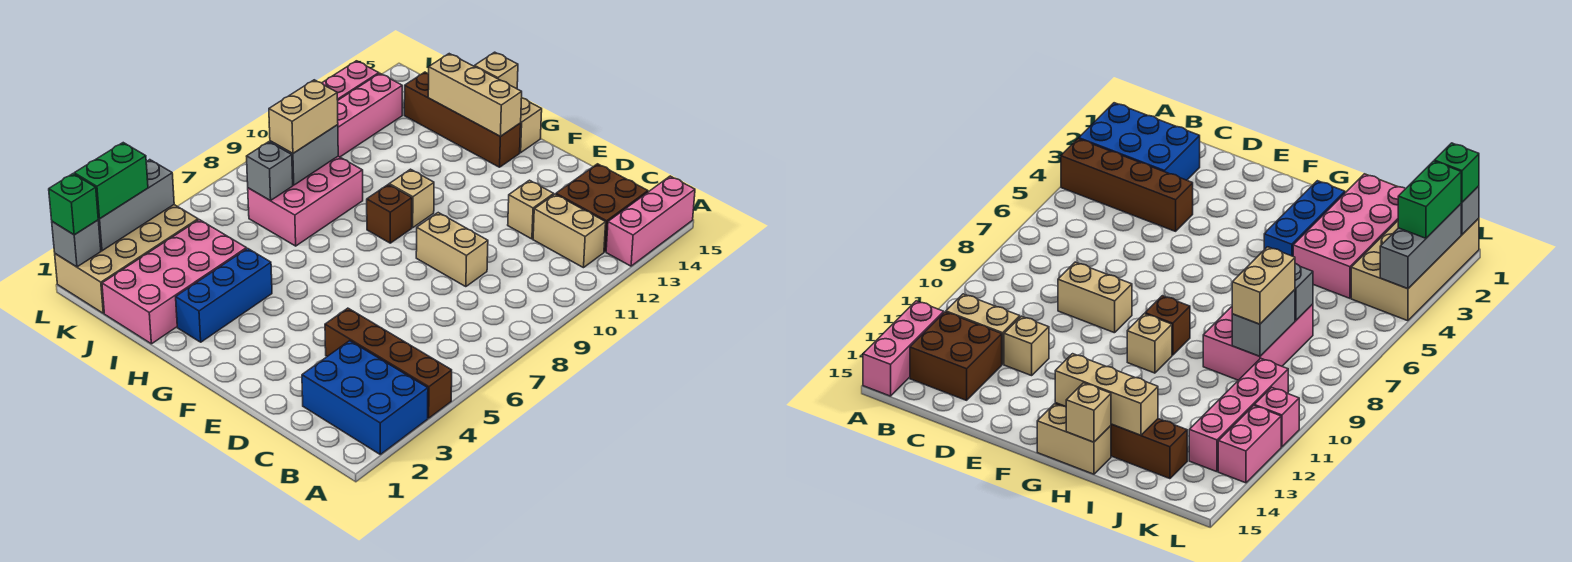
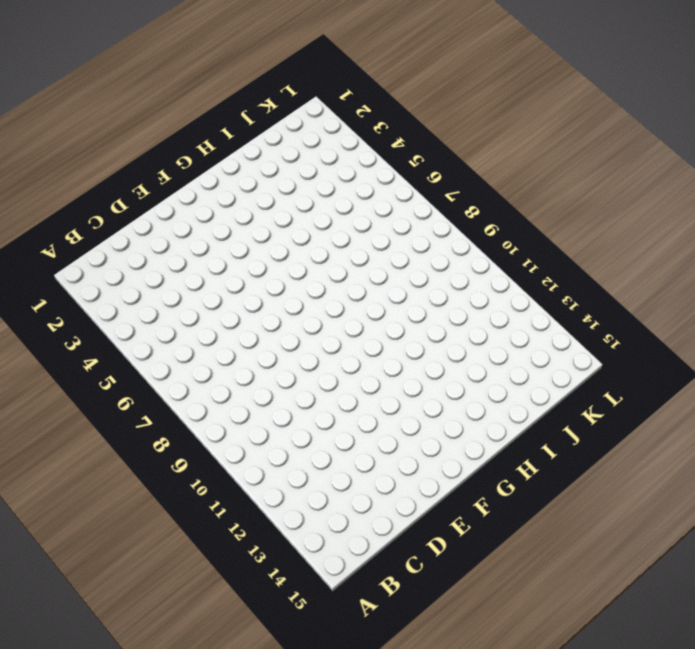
none -> blue 2x3 brick [302,341,428,454]
none -> brown 1x4 brick [325,308,452,418]
none -> pink 1x3 brick [606,176,695,266]

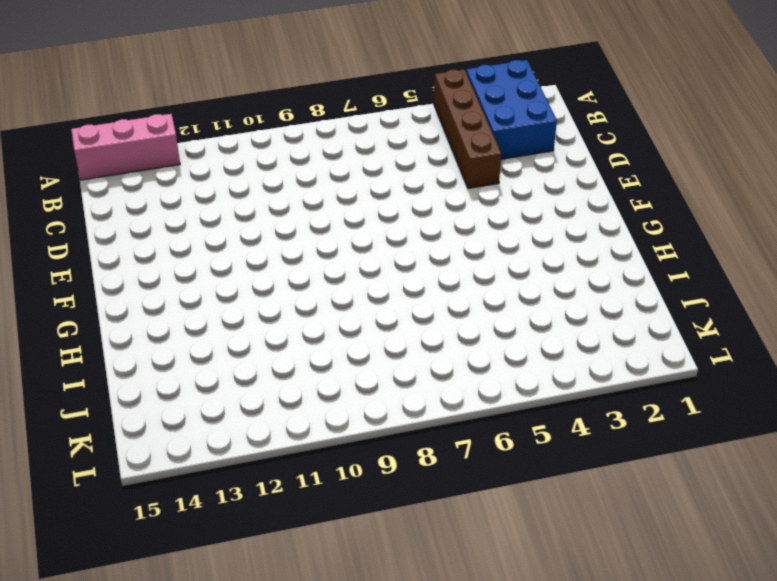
none -> tan 1x2 brick [533,194,606,268]
none -> brown 2x2 brick [556,164,648,252]
none -> tan 1x2 brick [416,213,488,287]

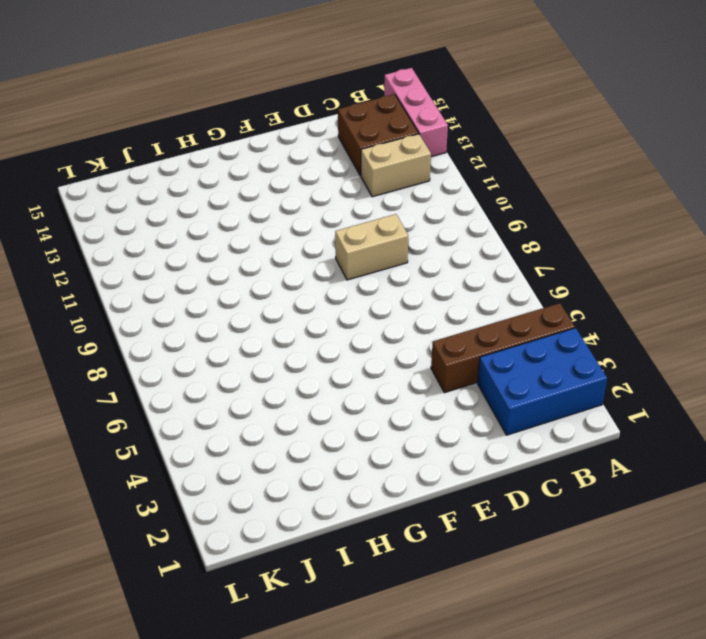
none -> tan 1x1 brick [508,180,554,239]
none -> brown 1x1 brick [367,184,412,243]
none -> tan 1x1 brick [389,169,434,228]

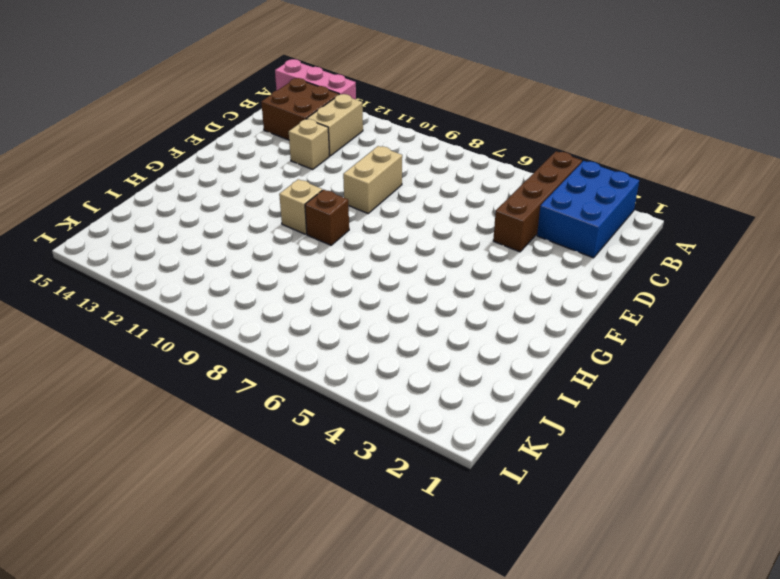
none -> brown 1x4 brick [404,72,521,167]
none -> tan 1x2 brick [520,98,542,153]
none -> blue 1x3 brick [176,248,272,342]

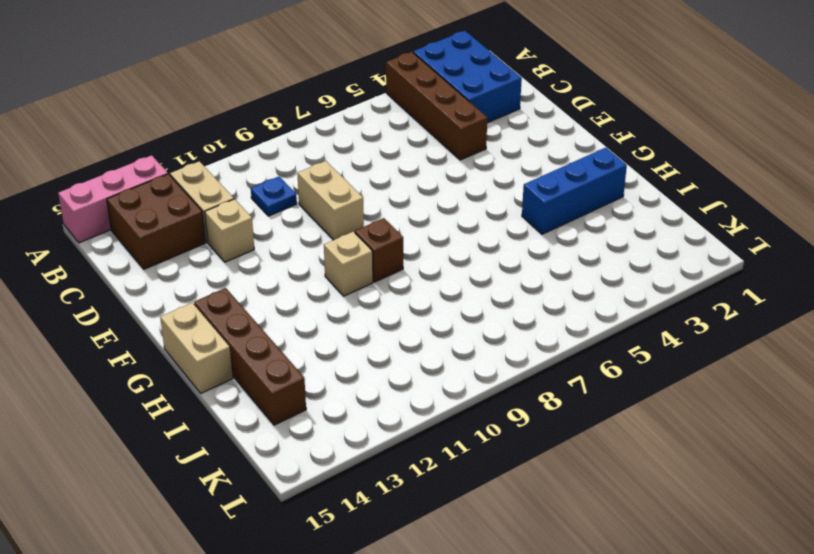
blue 1x1 plate [251,177,297,216] -> none
none -> pink 2x4 brick [102,220,247,344]
none -> pink 2x3 brick [248,156,363,246]
none -> tan 2x4 brick [55,205,198,313]

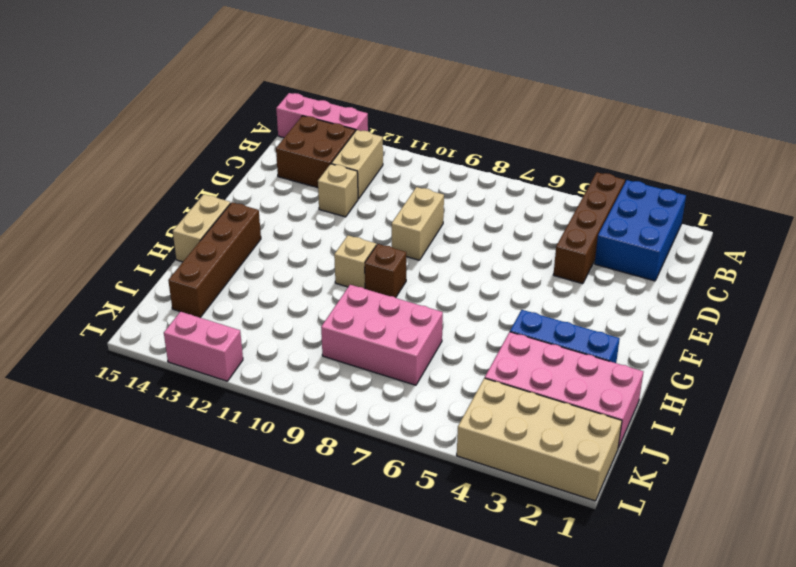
none -> pink 1x4 brick [338,73,402,157]
none -> pink 1x1 brick [1254,387,1299,447]
none -> tan 1x3 brick [428,54,522,136]

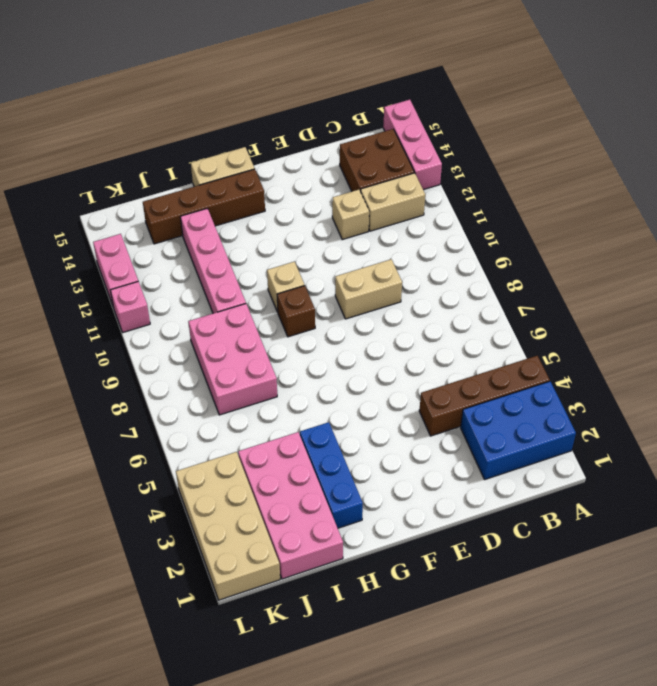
pink 1x4 brick [180,208,246,313] -> pink 1x4 brick moved to [338,73,402,157]
none -> tan 1x3 brick [428,54,522,136]
none -> tan 1x1 brick [474,52,518,89]
none -> grey 1x1 brick [247,142,293,201]

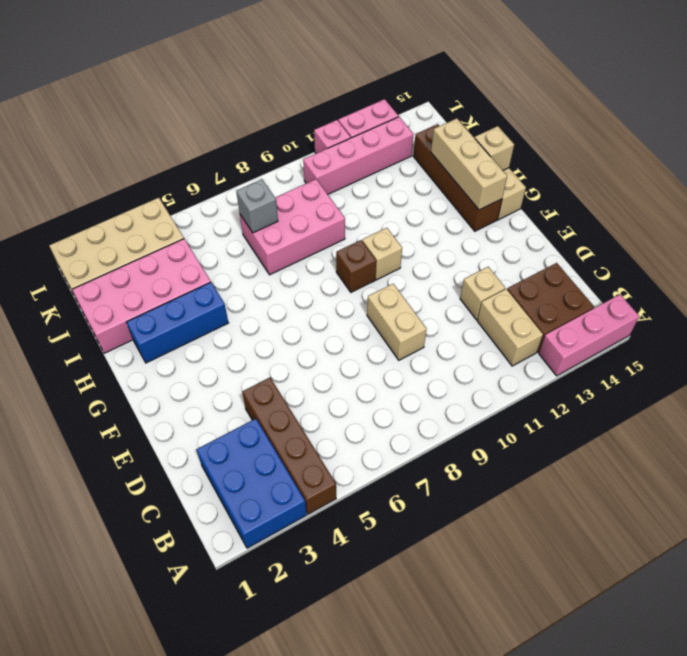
none -> grey 1x2 brick [270,125,338,185]
none -> grey 1x1 brick [52,220,101,267]
none -> grey 1x3 brick [98,160,174,251]

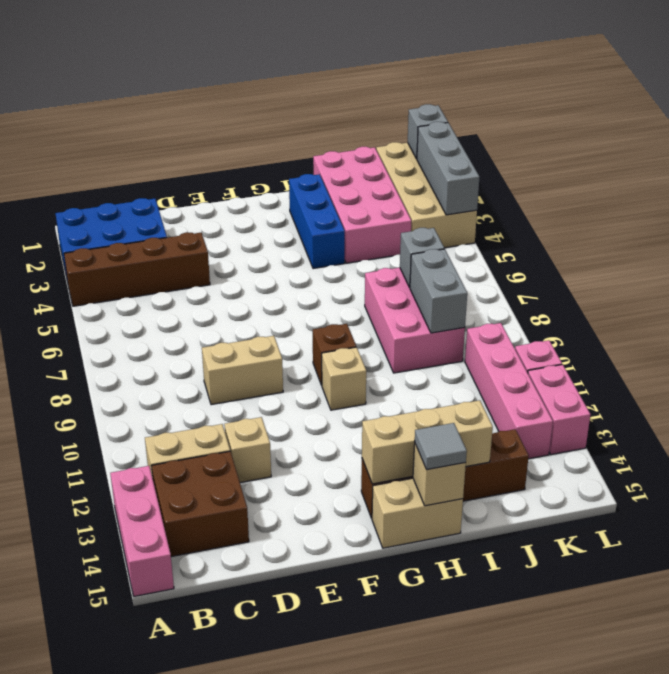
grey 1x1 tile [415,423,467,470] -> none
none -> tan 1x2 brick [269,80,338,153]
none -> green 1x1 brick [49,174,98,235]
none -> green 1x2 brick [74,143,148,219]

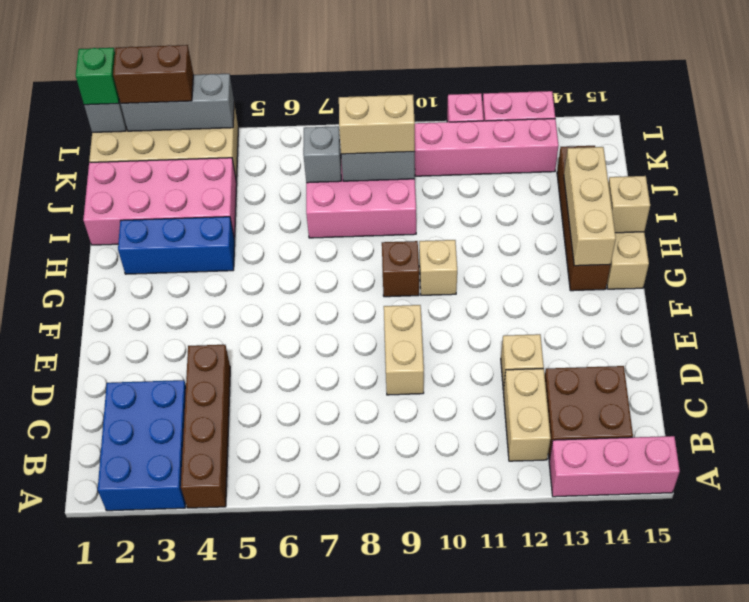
brown 1x2 brick [113,45,193,103] -> green 1x2 brick [74,143,148,219]

